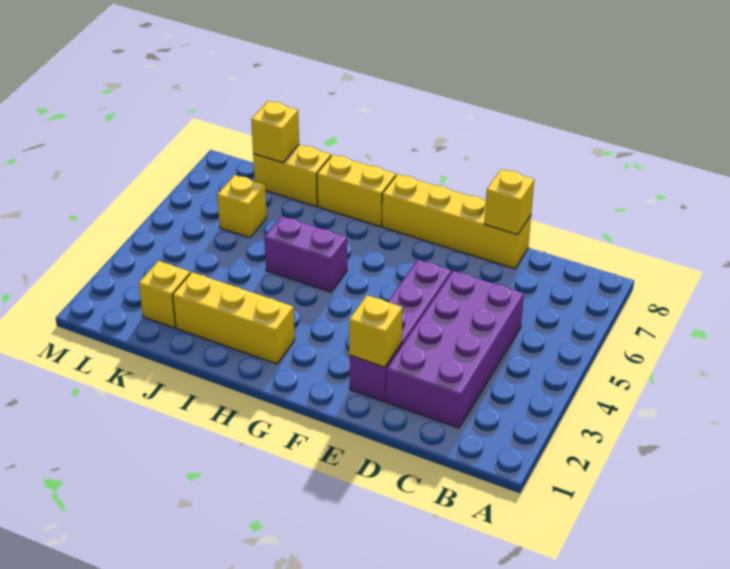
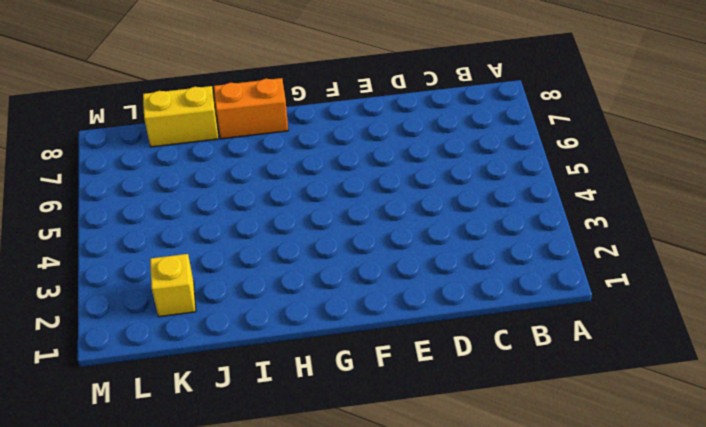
orange 1x2 brick [214,78,288,139] -> yellow 1x2 brick [317,155,396,227]
none -> purple 2x4 brick [386,271,524,428]
none -> yellow 1x4 brick [382,174,531,269]
none -> purple 1x4 brick [350,260,451,402]

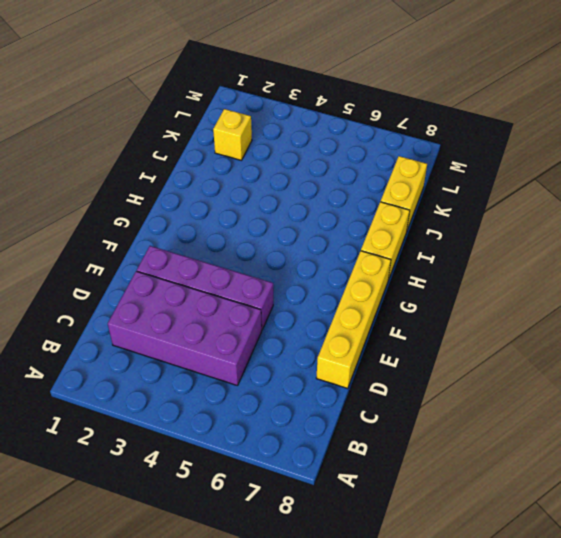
none -> yellow 1x3 brick [173,272,295,364]
none -> purple 1x2 brick [264,216,347,292]
none -> yellow 1x1 brick [217,175,267,238]

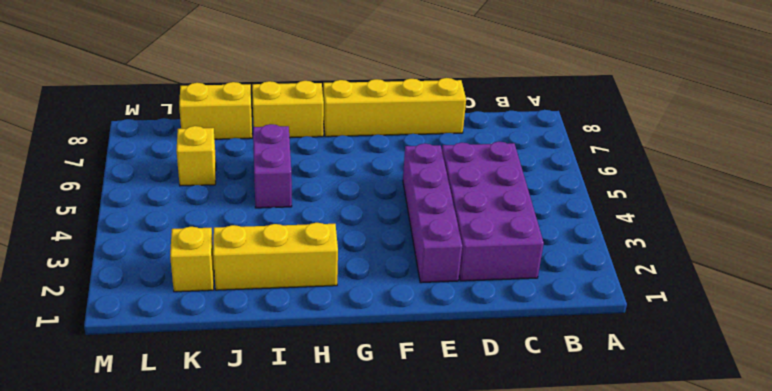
purple 1x2 brick [253,124,292,208] -> purple 1x2 brick turned to [264,216,347,292]
none -> yellow 1x1 brick [484,169,534,235]
none -> yellow 1x1 brick [349,295,402,367]
none -> yellow 1x1 brick [251,101,299,163]

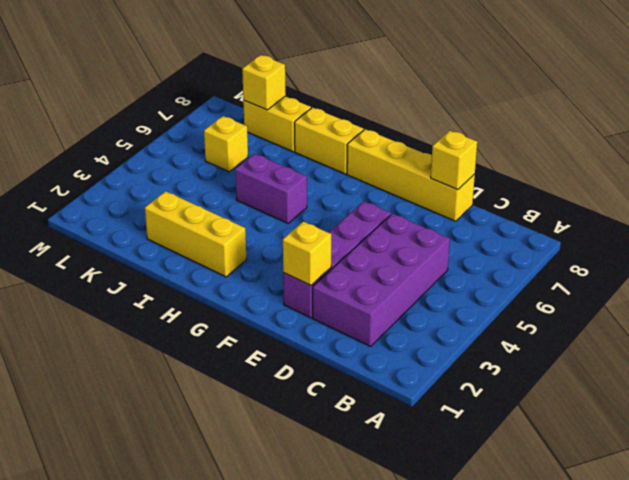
none -> yellow 1x1 brick [139,261,190,328]

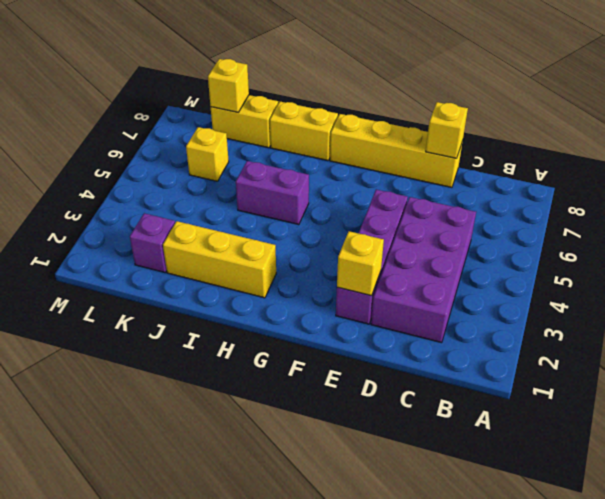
purple 1x1 brick [130,213,175,273] -> yellow 1x1 brick [139,261,190,328]

